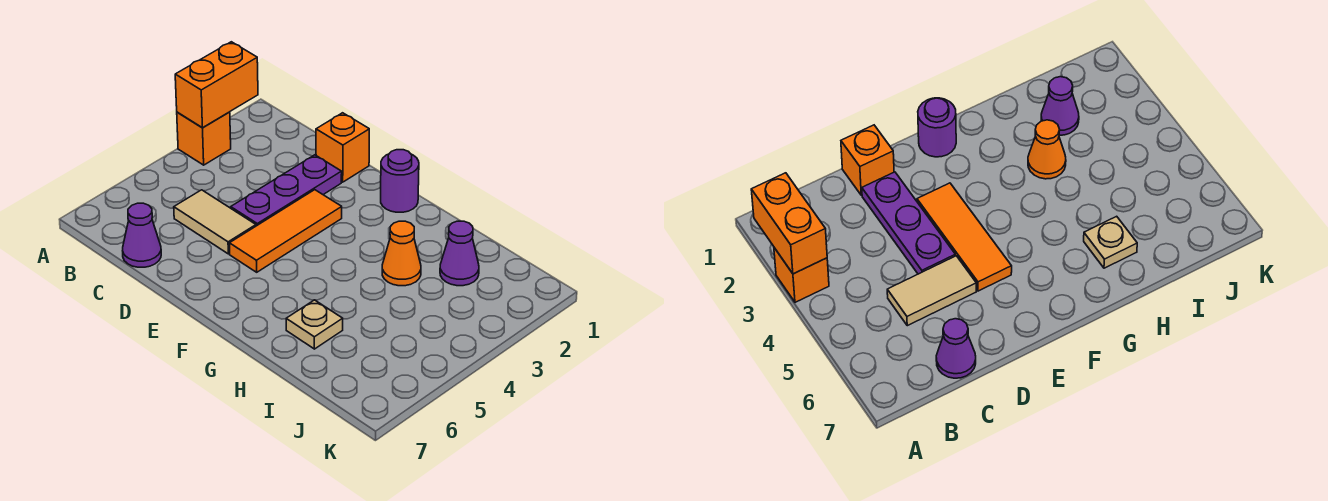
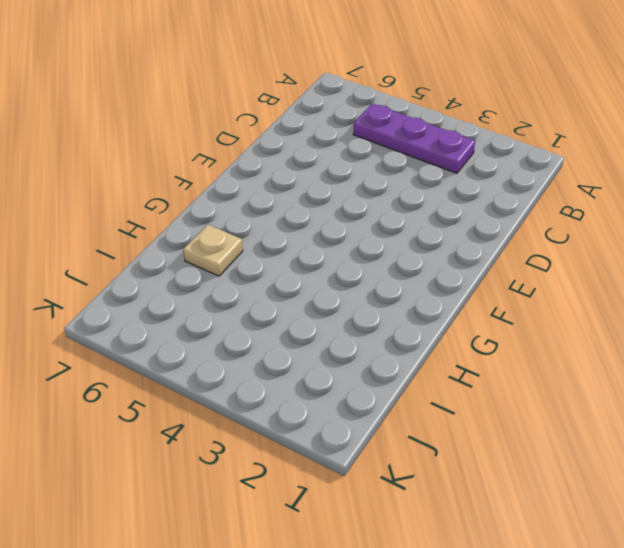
purple 1x3 plate [353,104,475,173] -> purple 1x3 plate moved to [231,155,342,226]
none -> orange 1x1 brick [177,112,231,165]
none -> tan 1x2 tile [174,190,256,254]

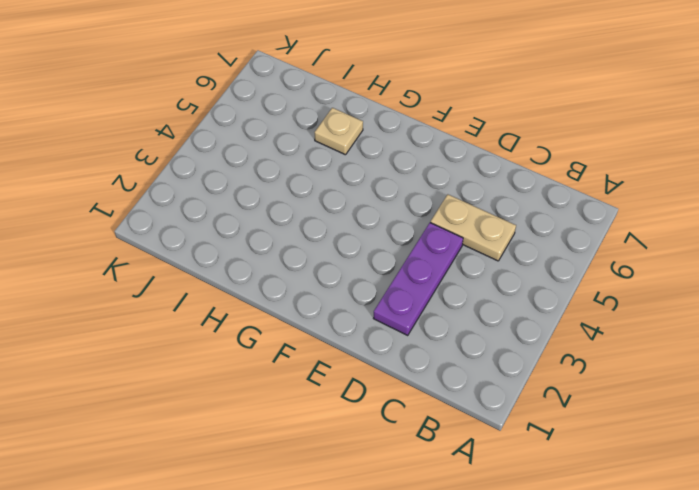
tan 1x2 plate [430,195,516,261] -> tan 1x2 tile [174,190,256,254]
none -> orange 1x1 brick [177,112,231,165]
none -> purple 1x1 cone [123,203,161,267]

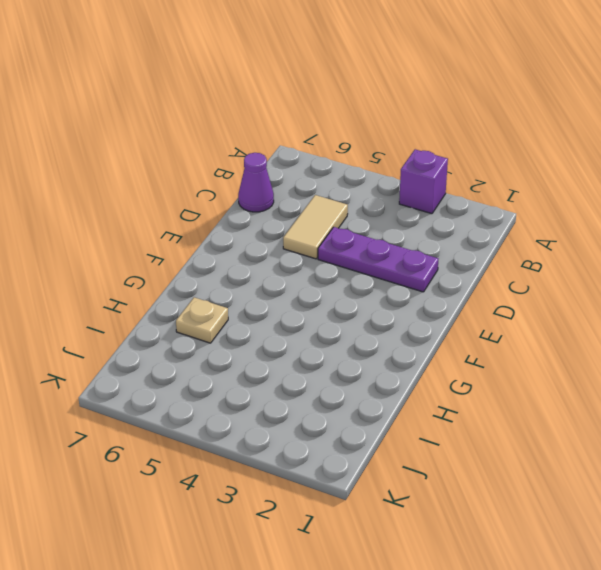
purple 1x1 brick [399,149,448,214] -> orange 1x1 brick [177,112,231,165]
none -> orange 1x1 brick [316,113,369,182]
none -> orange 1x3 tile [229,190,342,272]

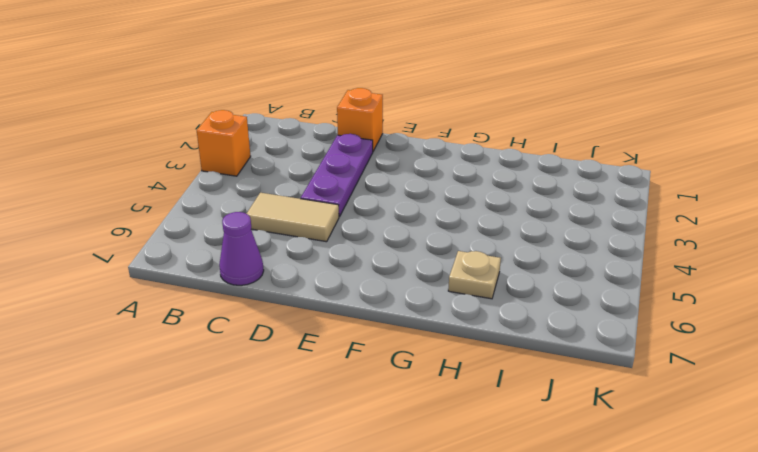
none -> orange 1x3 tile [229,190,342,272]
none -> purple 1x1 round brick [381,150,419,212]

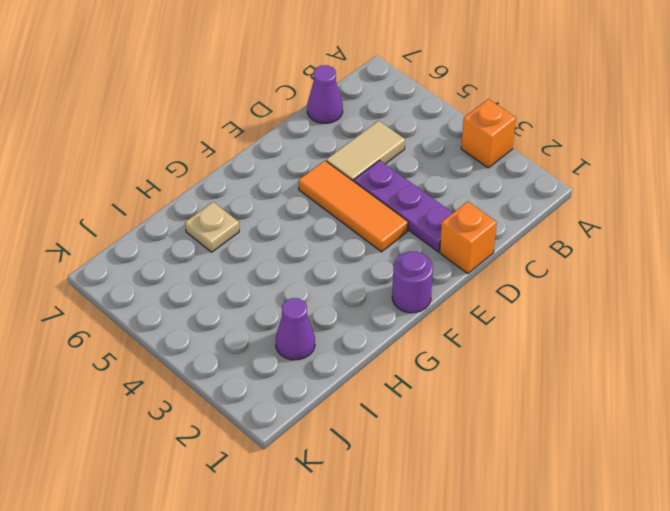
none -> orange 1x1 cone [382,221,421,286]
none -> orange 1x2 brick [175,42,258,128]

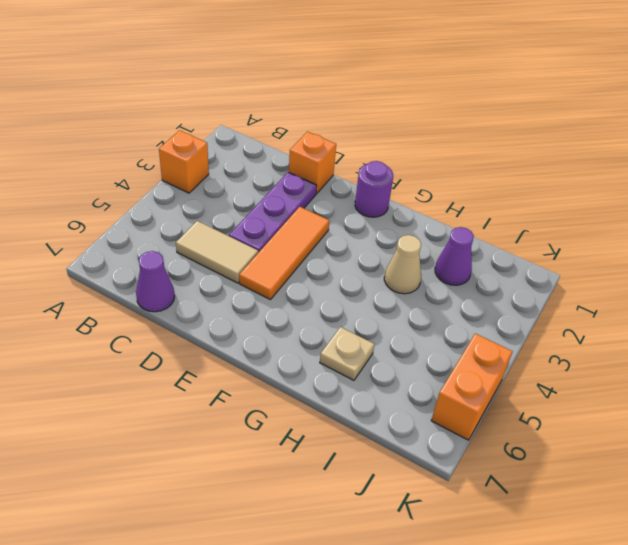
tan 1x1 cone [384,235,421,294] -> orange 1x1 cone [382,221,421,286]
orange 1x2 brick [431,334,513,440] -> orange 1x2 brick moved to [175,42,258,128]

